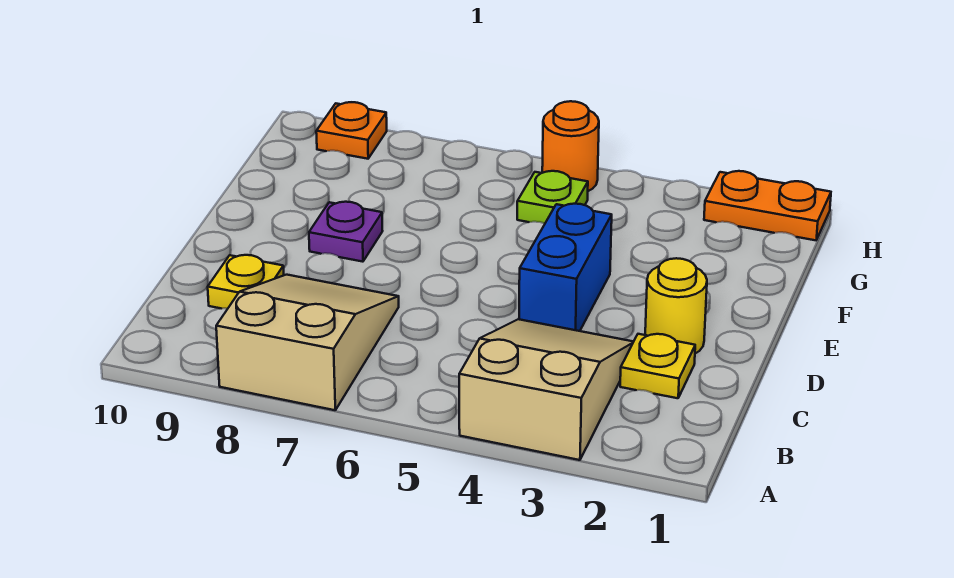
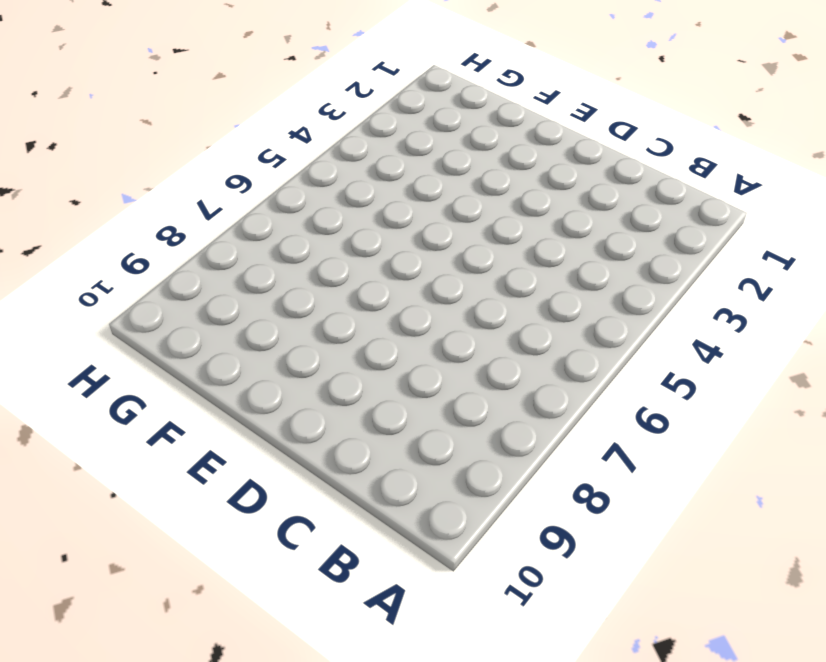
none -> tan 2x3 slope [459,319,633,460]
none -> tan 2x3 slope [216,275,399,410]

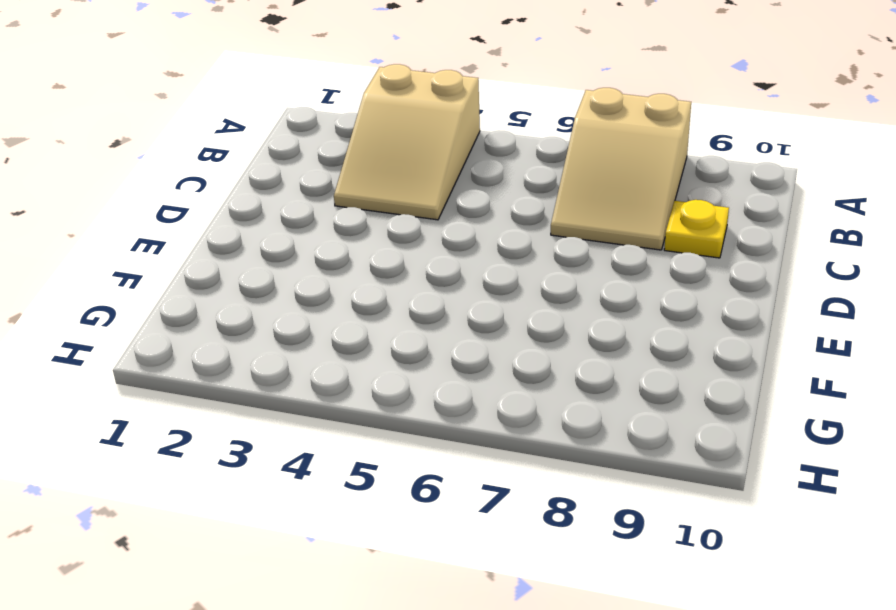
none -> yellow 1x1 plate [620,334,695,398]
none -> yellow 1x1 round brick [645,258,707,353]

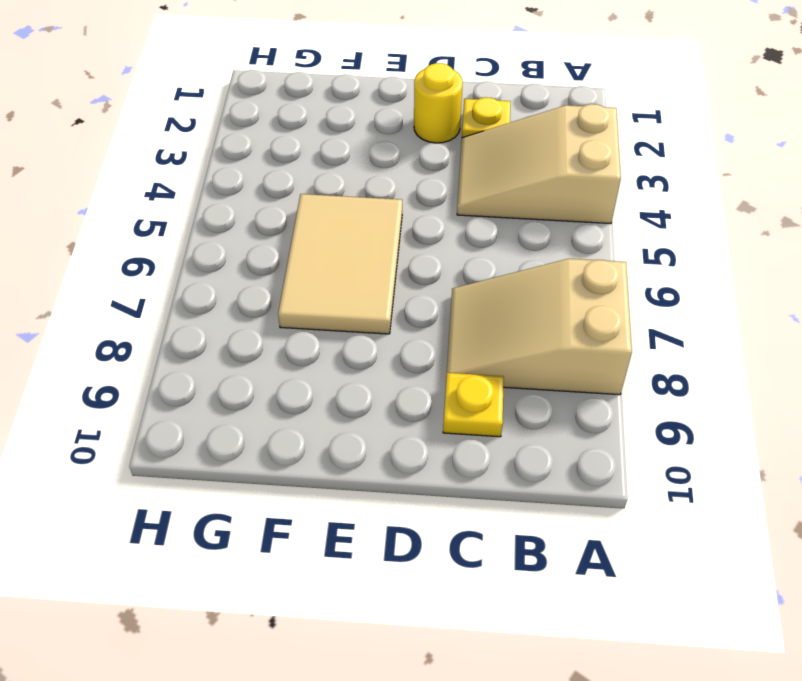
tan 2x3 tile [278,194,402,334] -> none
none -> blue 1x2 brick [519,204,612,331]
none -> purple 1x1 plate [309,202,382,262]

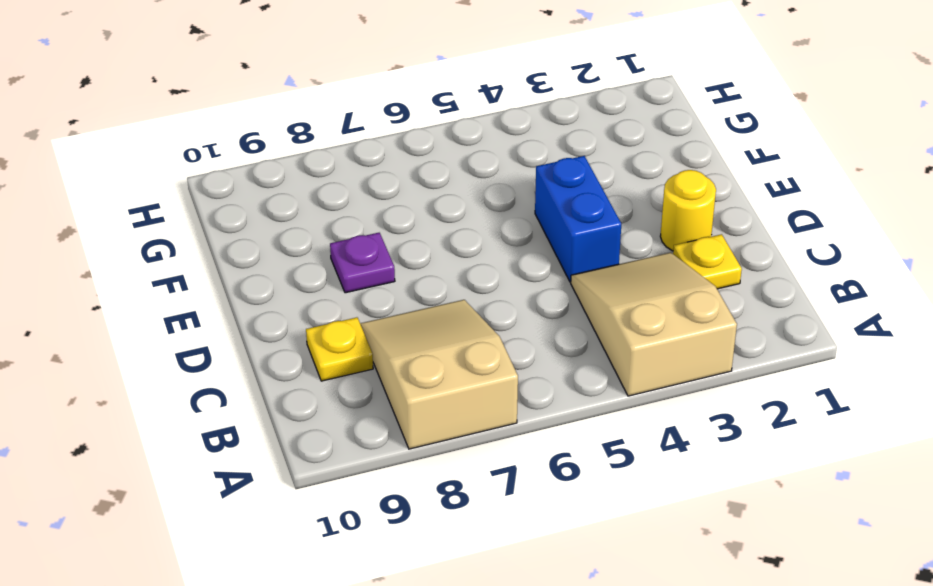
none -> lime 1x1 plate [517,171,588,223]
none -> orange 1x2 plate [704,171,831,240]

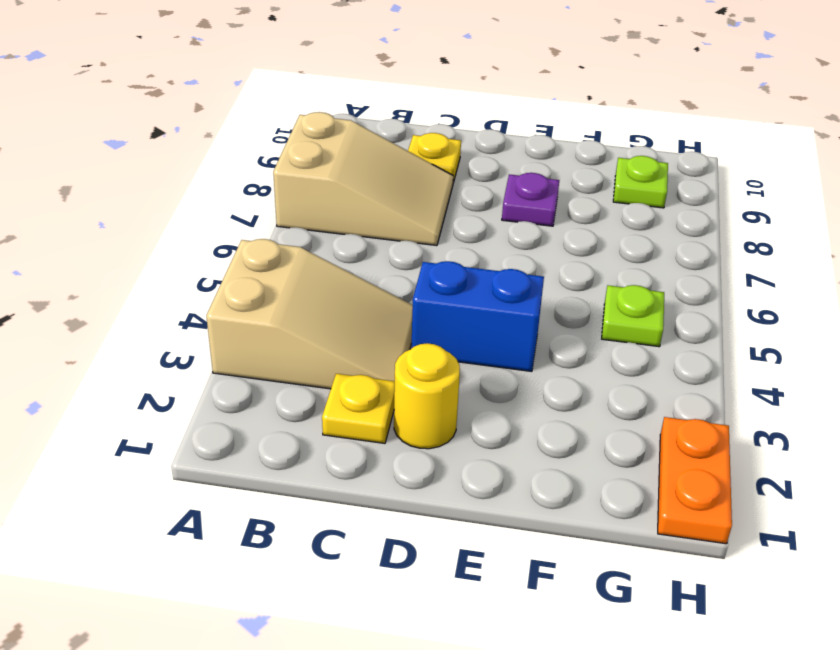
lime 1x1 plate [613,156,668,208] -> none
none -> orange 1x1 round brick [542,101,599,191]
none -> orange 1x1 plate [316,102,387,159]

